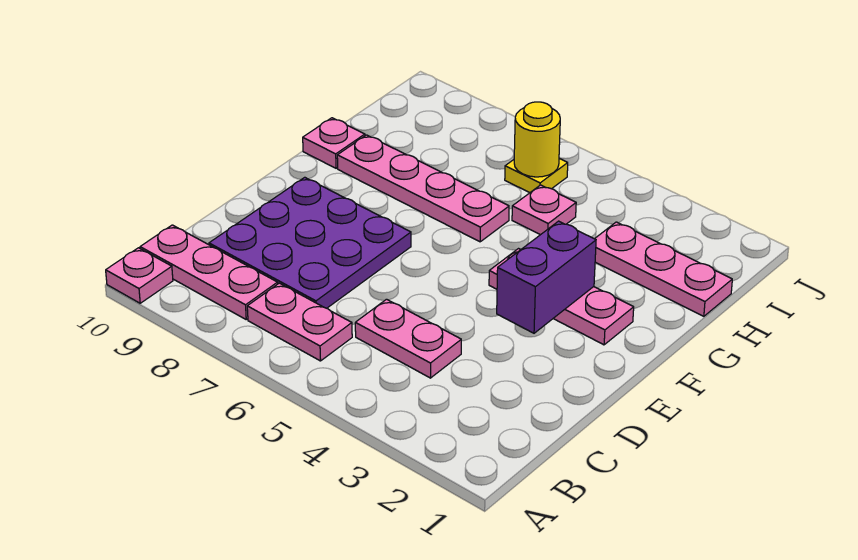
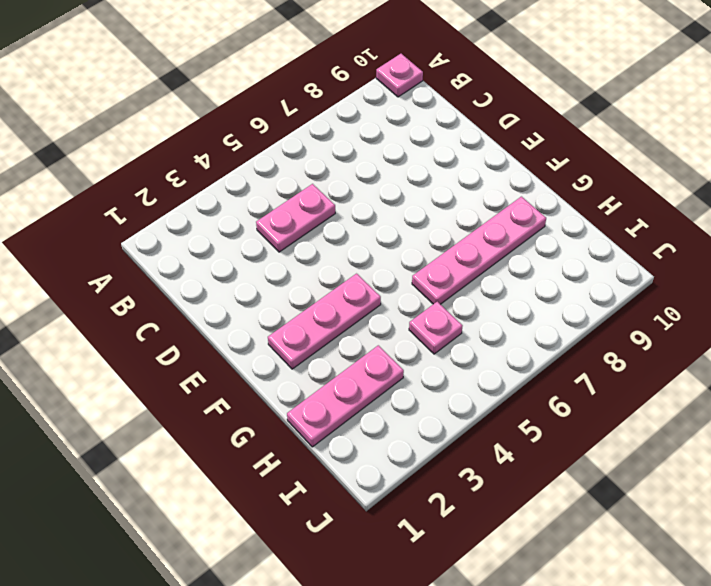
none -> pink 1x2 plate [247,283,352,361]
none -> pink 1x3 plate [140,225,278,319]
none -> purple 3x3 plate [209,177,411,308]

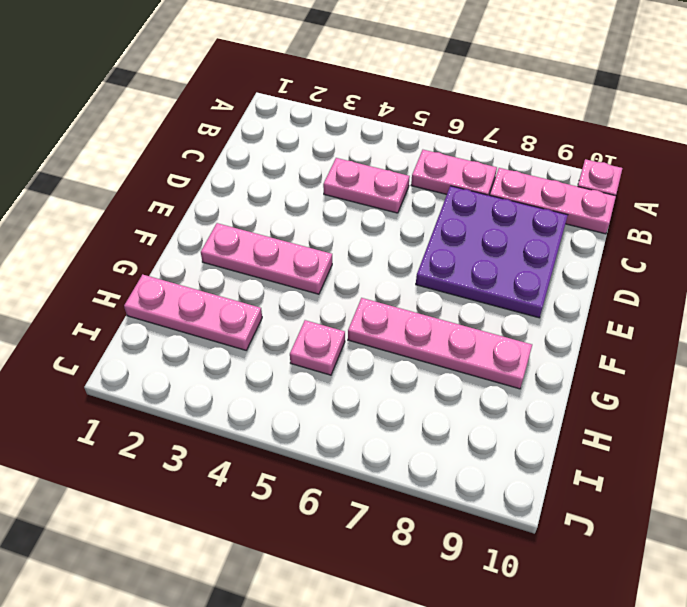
none -> pink 1x1 plate [303,118,365,168]
none -> yellow 1x1 plate [505,159,568,193]
none -> purple 1x2 brick [497,221,596,333]

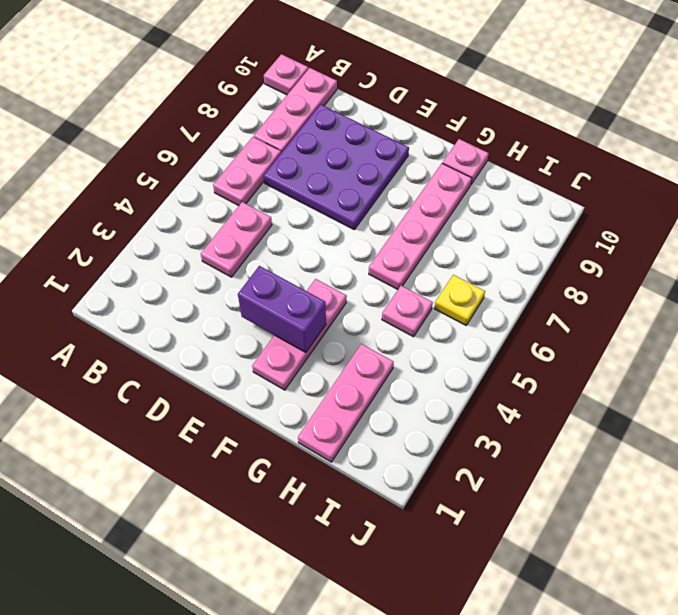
none -> yellow 1x1 round brick [514,102,560,177]

